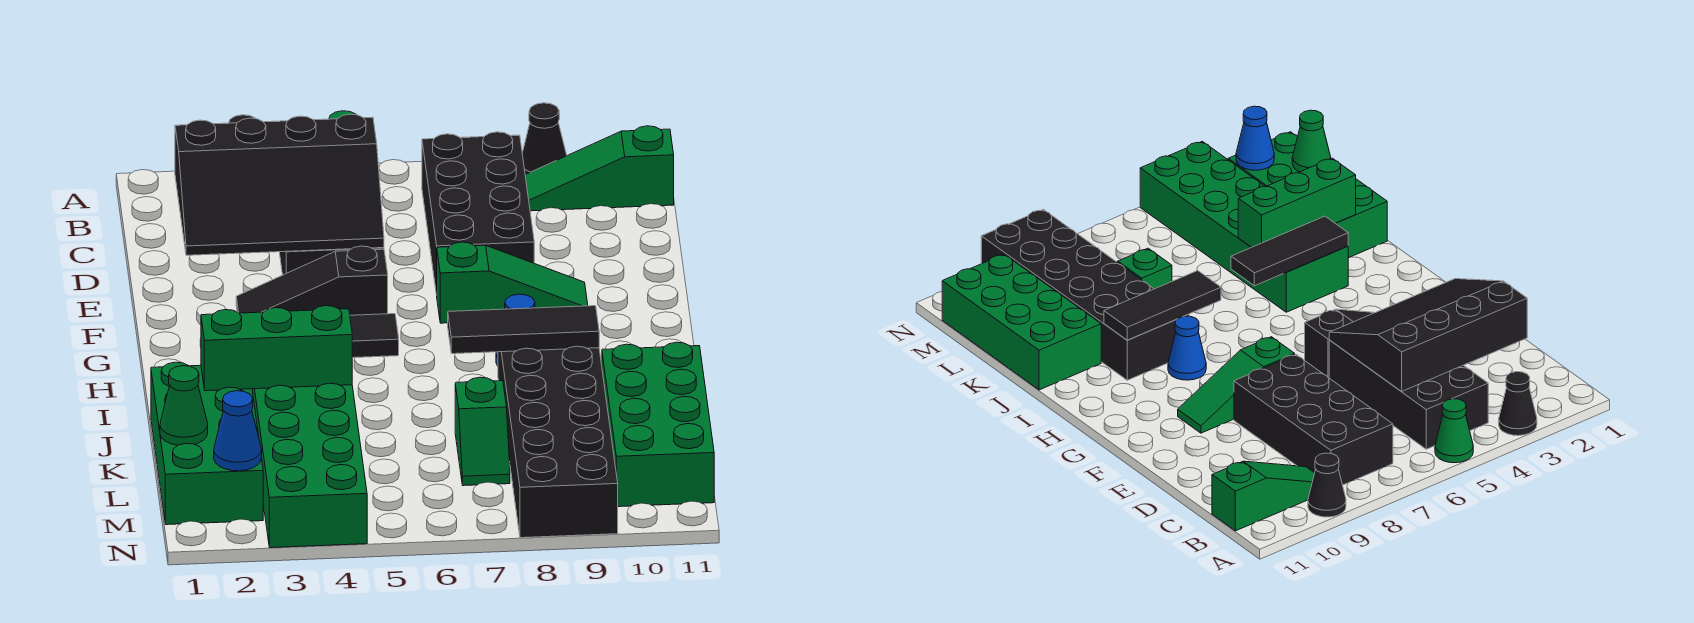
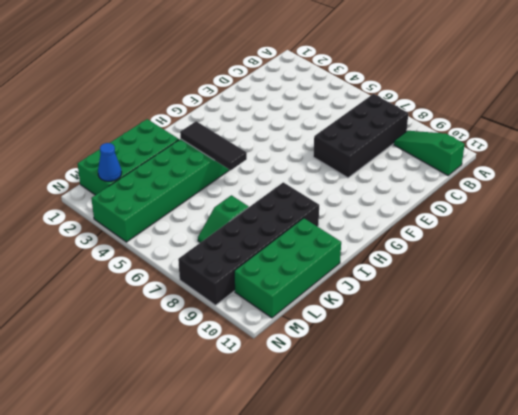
none -> black 1x1 cone [1499,372,1537,436]
none -> green 1x1 cone [1435,399,1473,463]
none -> black 1x1 cone [522,103,567,175]

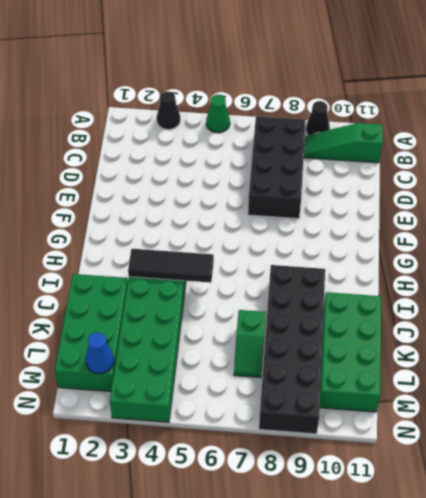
none -> black 2x4 brick [1329,340,1488,449]
none -> black 1x3 slope [236,246,388,315]
none -> green 1x3 slope [437,242,588,323]

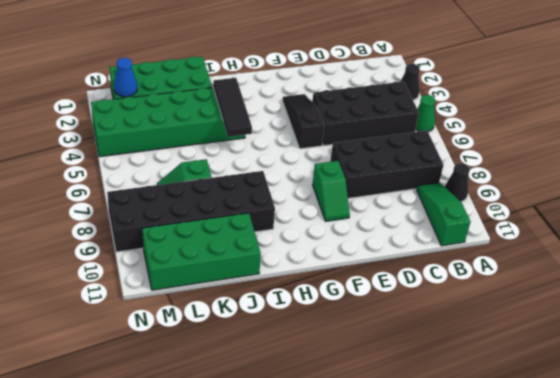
green 1x2 slope [312,161,350,221] -> green 1x3 slope [437,242,588,323]
none -> blue 1x1 cone [1168,316,1206,380]
none -> black 3x4 slope [175,114,384,255]
none -> black 1x3 tile [448,306,599,354]

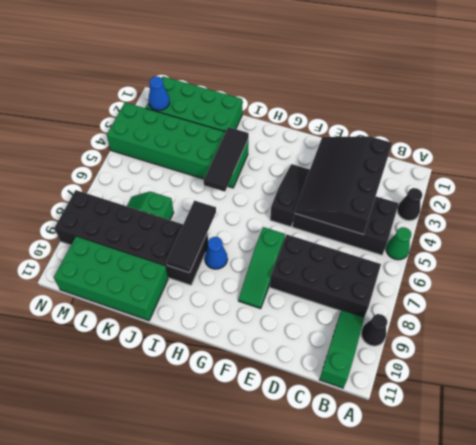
none -> green 1x3 brick [201,306,352,391]
none -> green 1x1 cone [160,366,208,445]

